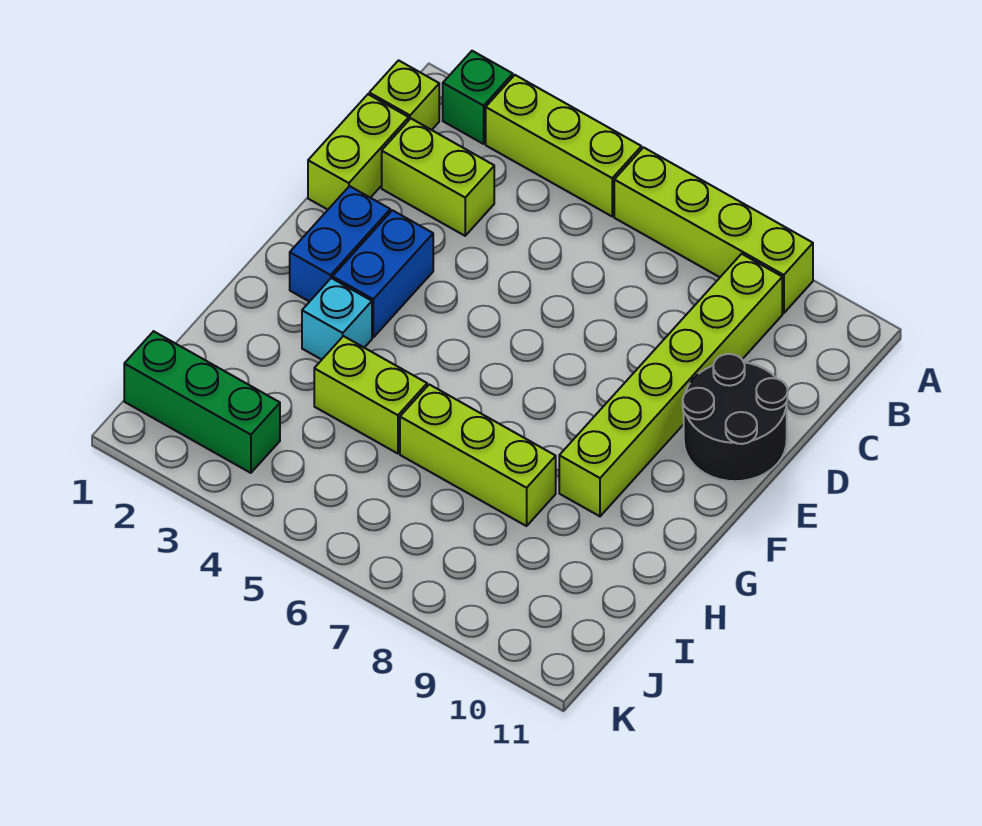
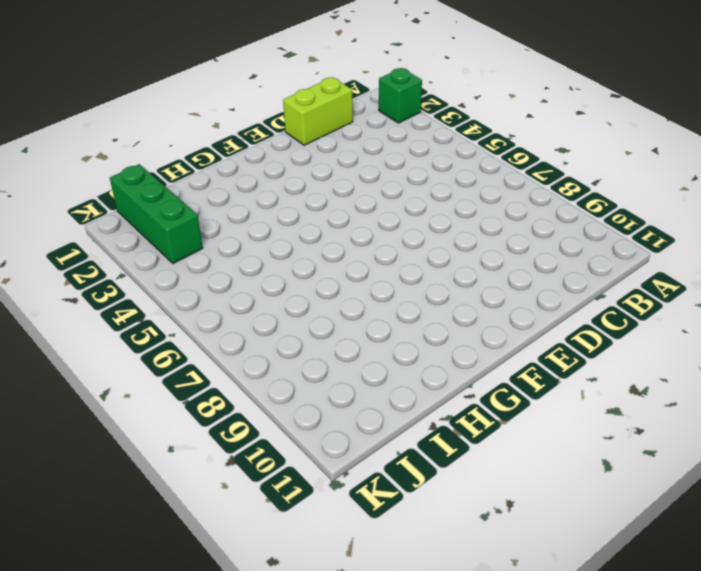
none -> lime 1x3 brick [486,75,641,216]
none -> lime 1x4 brick [614,147,813,313]
none -> lime 1x1 brick [369,60,439,130]

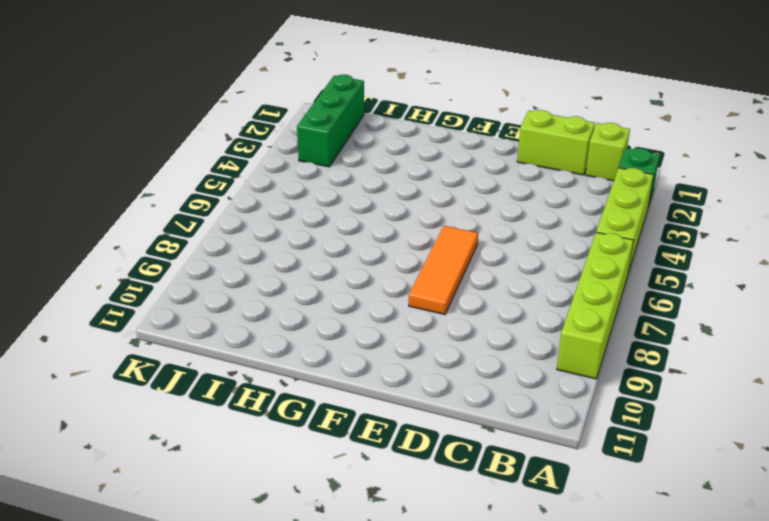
orange 1x3 tile [409,226,478,314] -> none
none -> lime 1x6 brick [559,254,782,516]
none -> lime 1x2 brick [382,119,494,236]
none -> black 2x2 round brick [683,354,788,481]

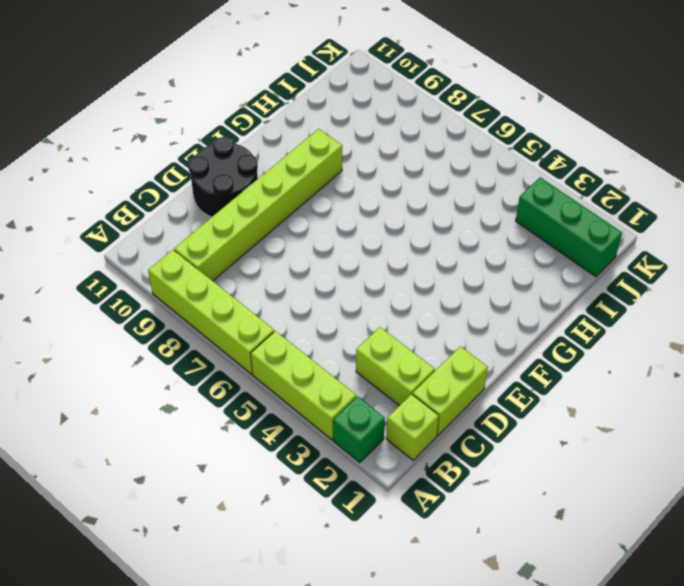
none -> blue 1x2 brick [290,186,390,302]
none -> blue 1x2 brick [333,210,433,337]
none -> cyan 1x1 brick [302,278,372,360]

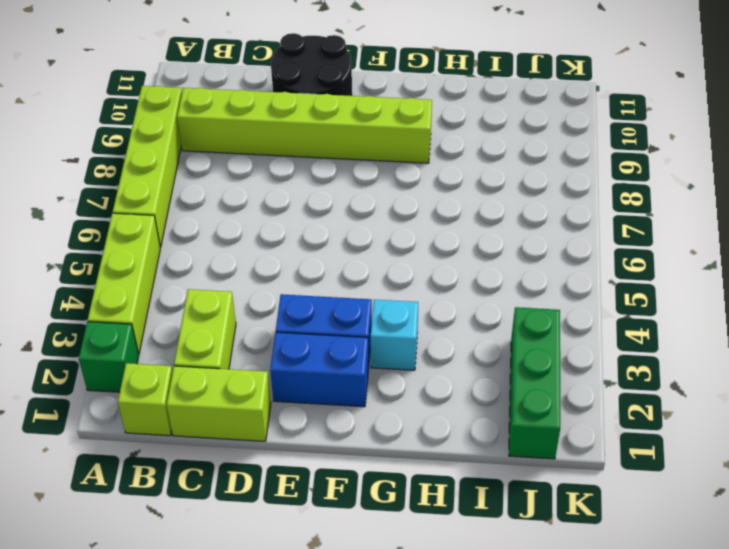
none -> lime 1x2 brick [314,336,427,454]
none -> lime 1x3 brick [400,385,556,526]

